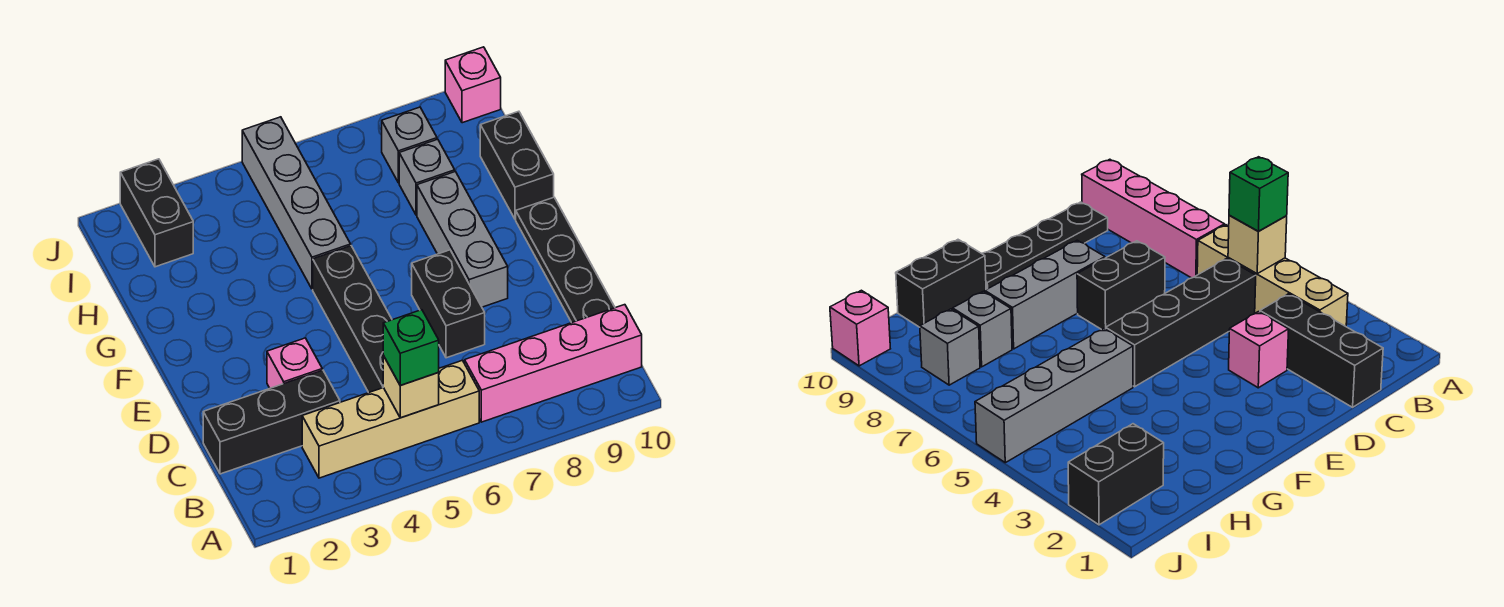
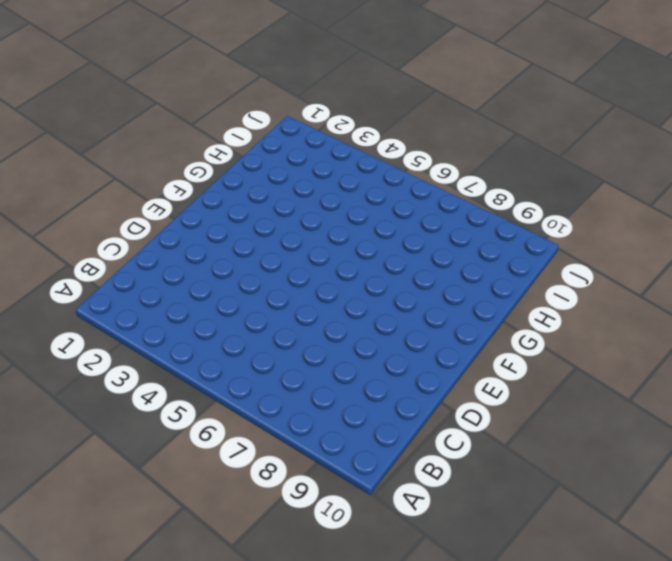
none -> tan 1x4 brick [302,360,479,478]
none -> pink 1x4 brick [465,305,642,422]
none -> black 1x3 brick [203,370,340,474]

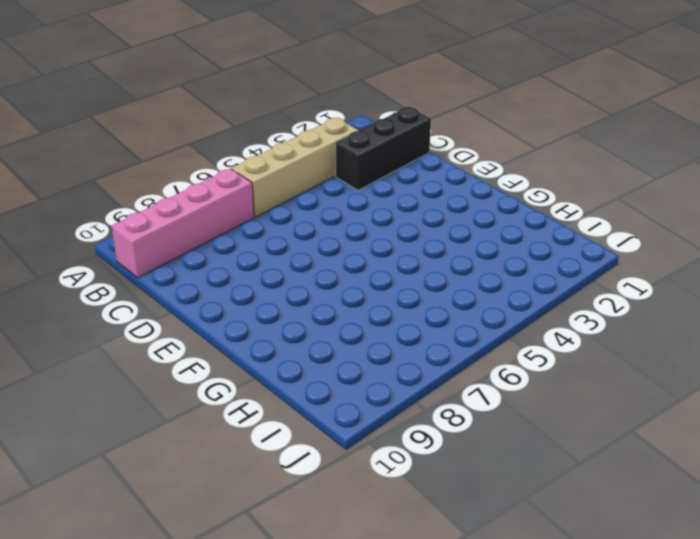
none -> black 1x4 brick [313,246,392,393]
none -> black 1x4 plate [516,197,615,323]
none -> pink 1x1 brick [267,338,322,388]

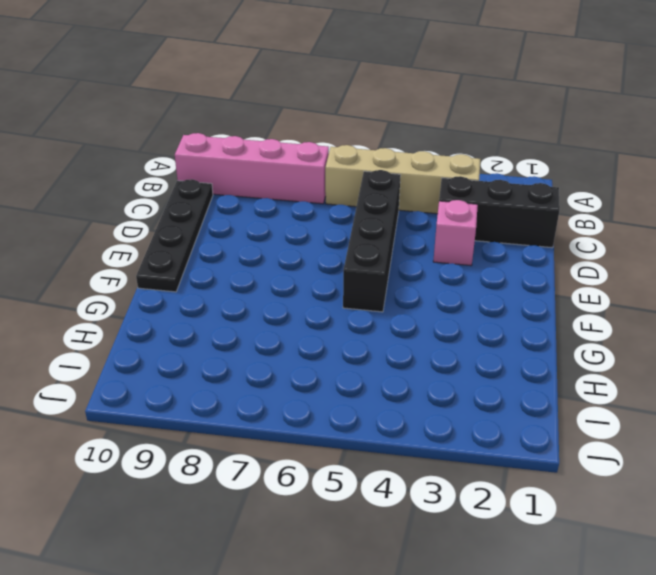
none -> black 1x2 brick [412,250,485,358]
none -> grey 1x3 brick [417,172,508,307]
none -> grey 1x4 brick [242,117,351,289]

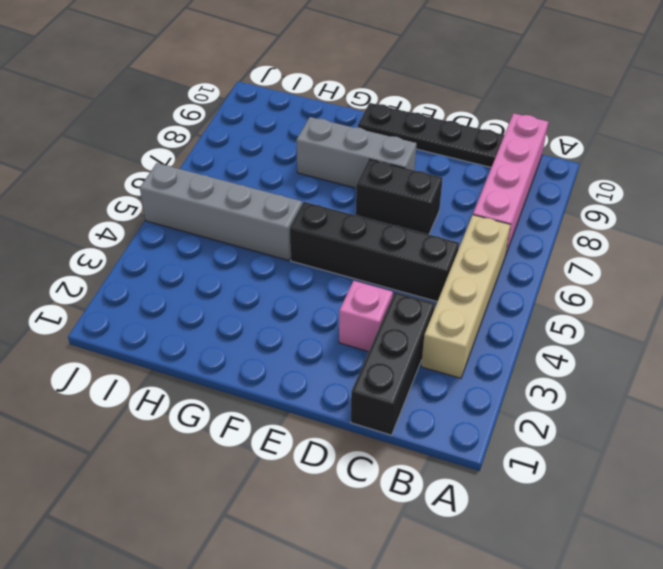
none -> black 1x2 brick [480,111,554,219]
none -> grey 1x1 brick [399,139,455,215]
none -> black 1x2 brick [120,159,193,267]

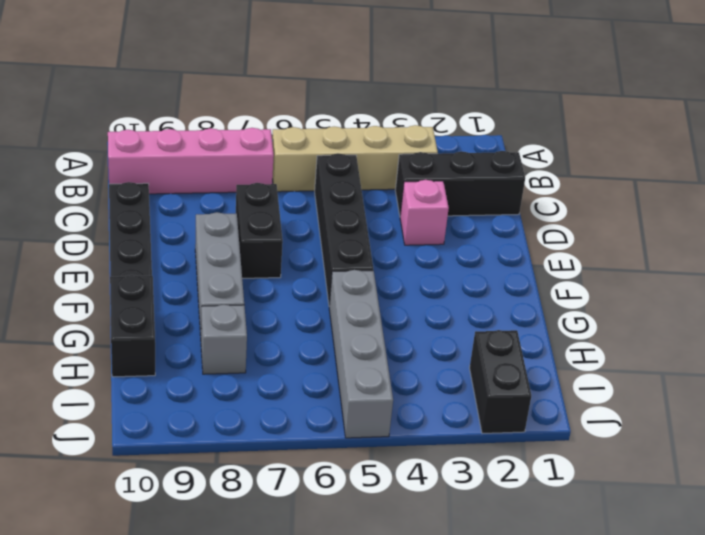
none -> grey 1x1 brick [382,107,437,183]
none -> pink 1x1 brick [445,47,501,123]
none -> tan 1x1 brick [383,356,439,418]

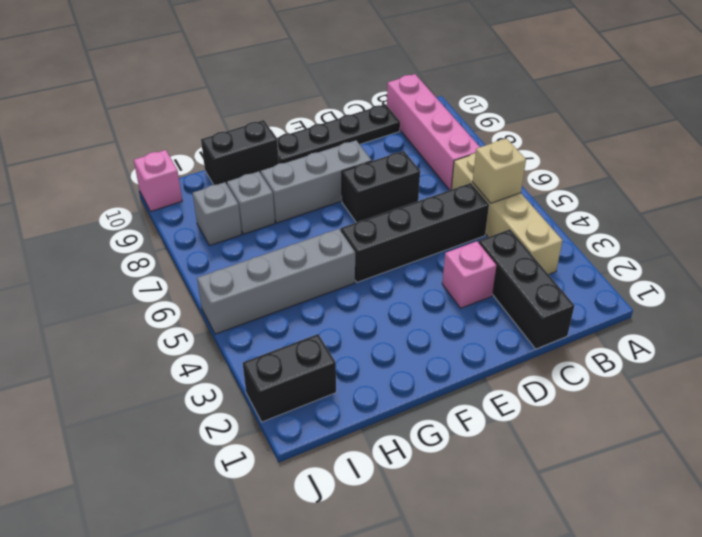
none -> green 1x1 brick [383,310,439,385]

